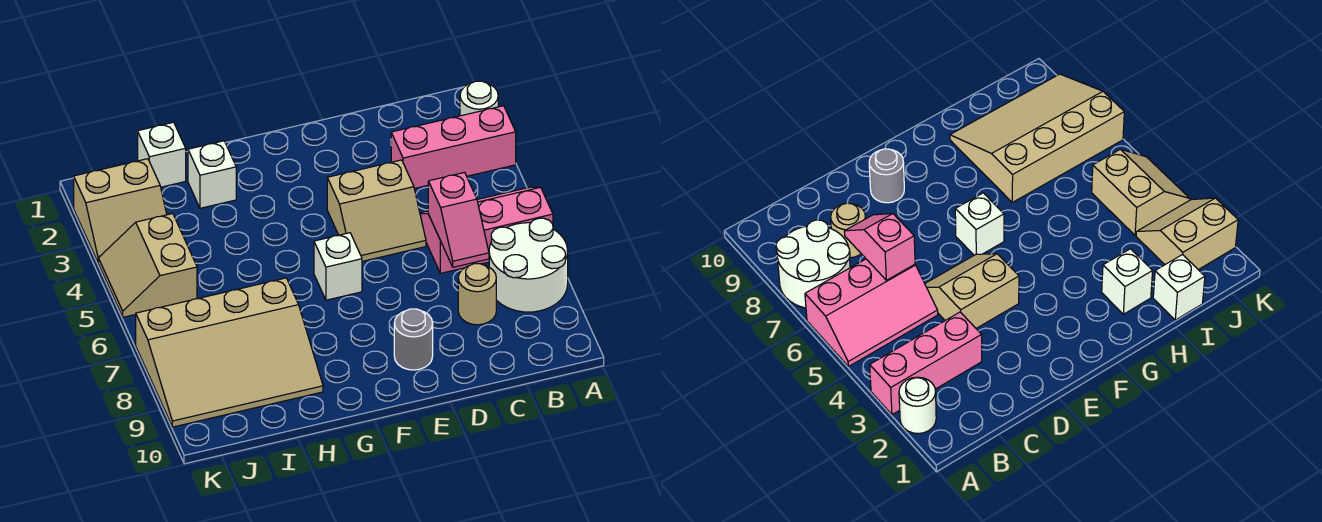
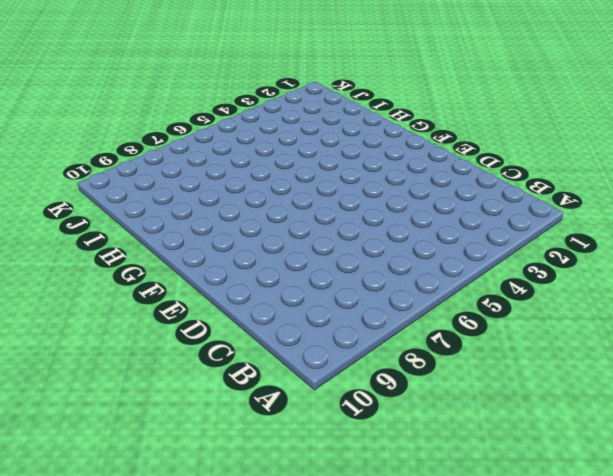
none -> white 1x1 round brick [460,81,498,116]
none -> pink 1x3 brick [391,106,516,189]
none -> pink 2x3 slope [420,187,553,273]

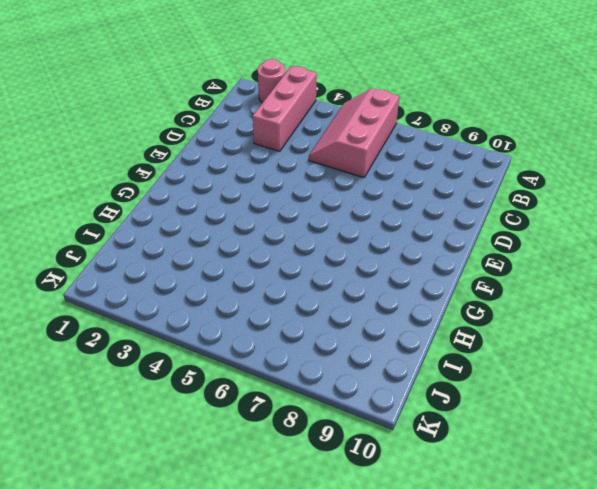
pink 1x1 round brick [258,59,285,103] -> white 1x1 round brick [460,81,498,116]
none -> white 2x2 round brick [489,218,568,312]
none -> tan 1x1 round brick [458,264,496,325]
none -> tan 2x2 slope [327,160,426,261]

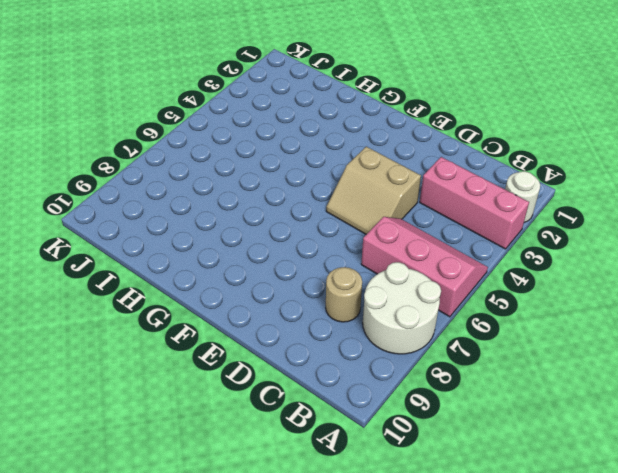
none -> grey 1x1 round brick [394,309,433,370]
none -> white 1x1 brick [314,233,362,300]
none -> white 1x1 brick [188,141,236,208]

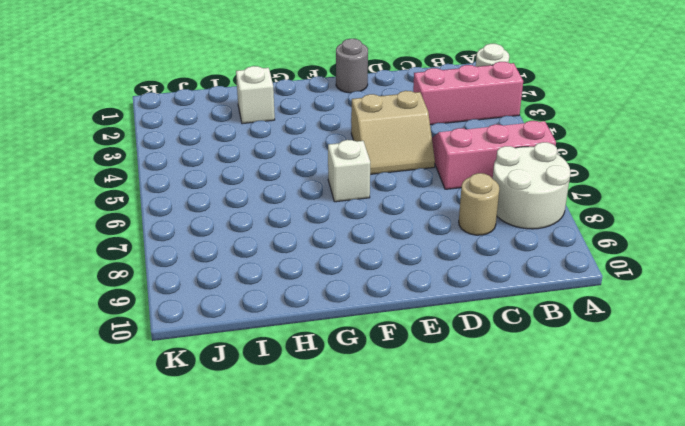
grey 1x1 round brick [336,39,368,93] -> grey 1x1 round brick moved to [394,309,433,370]
none -> tan 3x4 slope [136,278,323,427]
none -> white 1x1 brick [138,122,186,187]
none -> tan 2x2 slope [74,159,167,262]

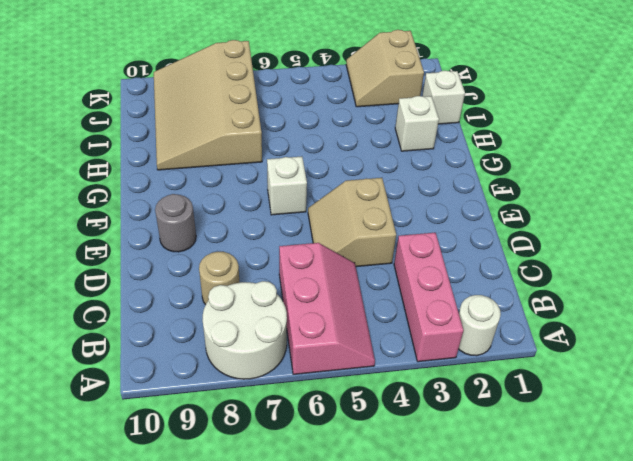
none -> tan 2x2 slope [98,214,197,317]
none -> pink 1x2 slope [428,172,489,267]

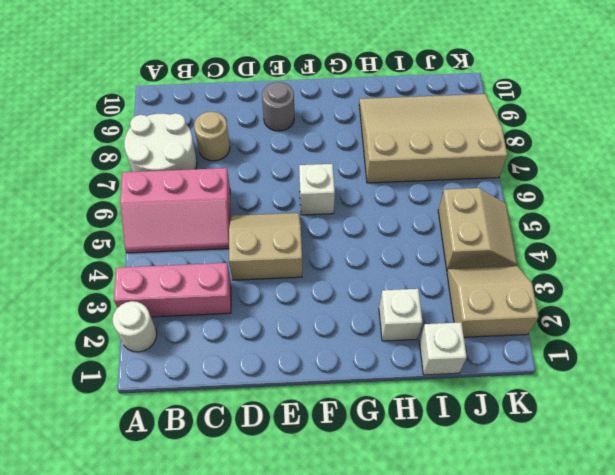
none -> pink 1x2 slope [428,172,489,267]

